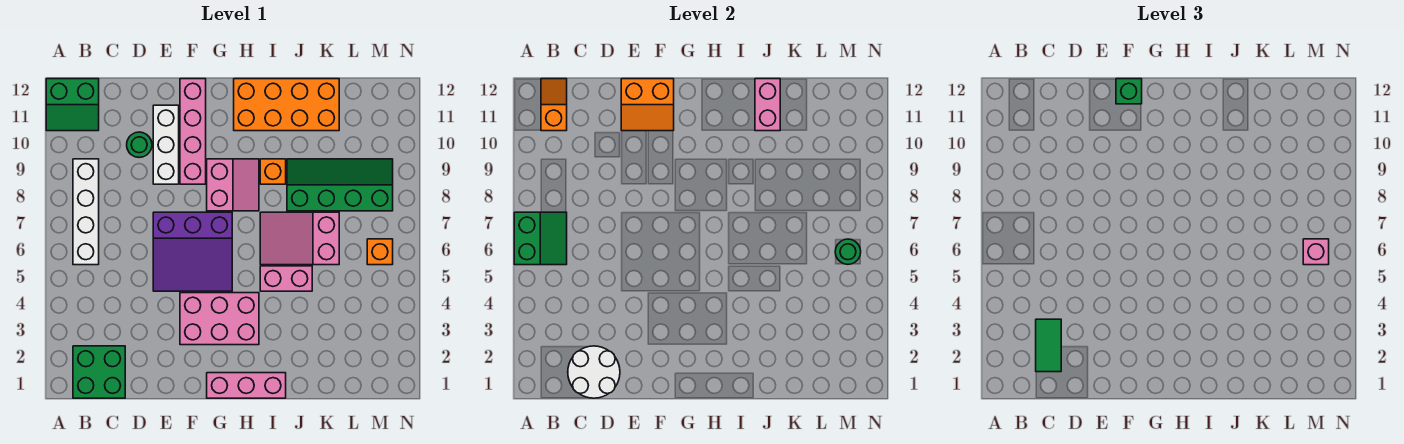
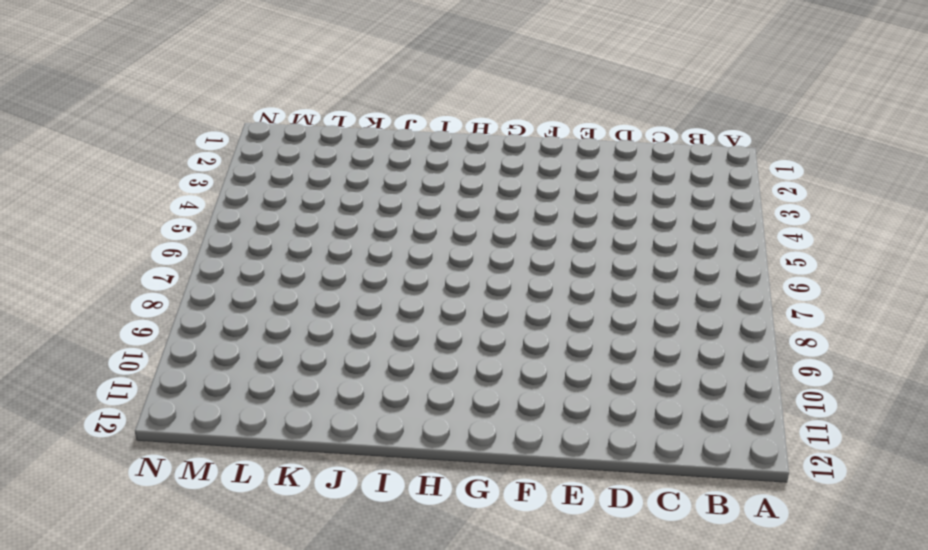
none -> green 2x2 slope [46,79,99,131]
none -> green 2x2 brick [73,346,125,398]
none -> white 1x4 brick [73,159,99,265]

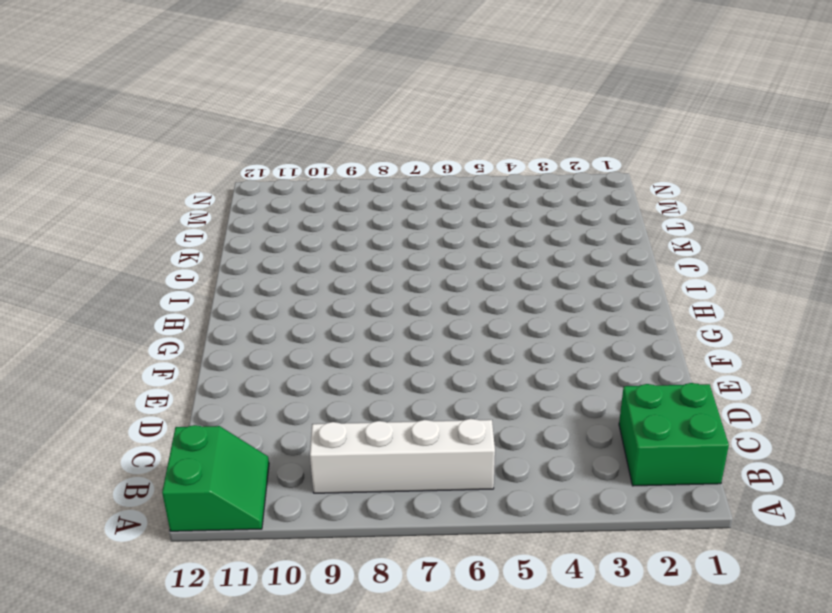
none -> green 1x1 round brick [127,132,152,158]
none -> purple 3x3 slope [153,212,232,291]
none -> white 1x3 brick [153,105,179,184]

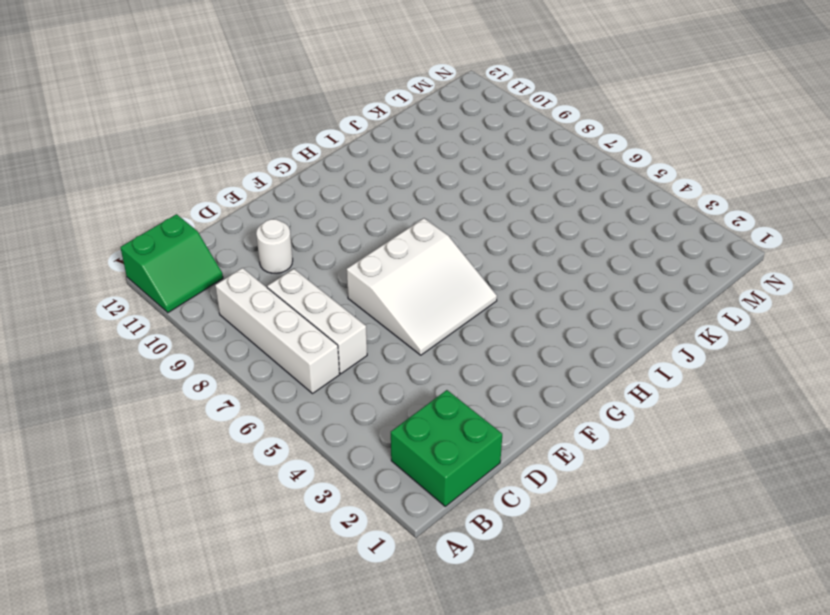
white 1x3 brick [267,269,367,374] -> white 1x3 brick moved to [153,105,179,184]
white 1x1 round brick [256,219,293,273] -> green 1x1 round brick [127,132,152,158]
white 3x3 slope [347,218,497,355] -> purple 3x3 slope [153,212,232,291]
none -> pink 2x3 brick [180,293,259,345]
none -> pink 1x4 brick [180,79,206,184]
none -> pink 1x3 brick [207,373,286,398]

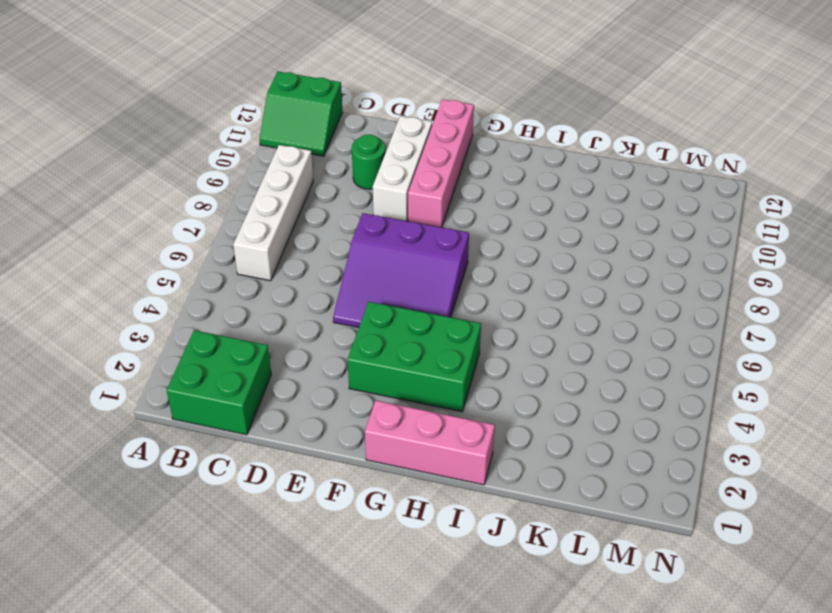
green 2x3 brick [348,302,481,412] -> pink 2x3 brick [180,293,259,345]
none -> pink 2x2 slope [207,159,259,211]
none -> orange 2x4 brick [234,79,339,131]
none -> pink 1x2 brick [260,266,312,291]

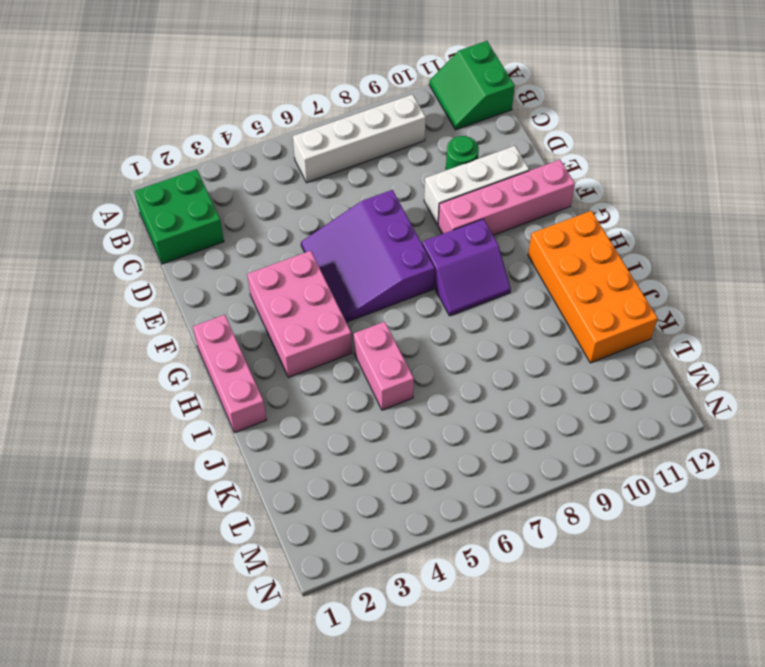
purple 2x2 slope [422,219,511,316] -> pink 2x2 slope [207,159,259,211]
none -> pink 2x3 slope [260,212,339,265]
none -> orange 1x1 brick [260,159,286,184]
none -> green 2x4 slope [287,159,393,211]

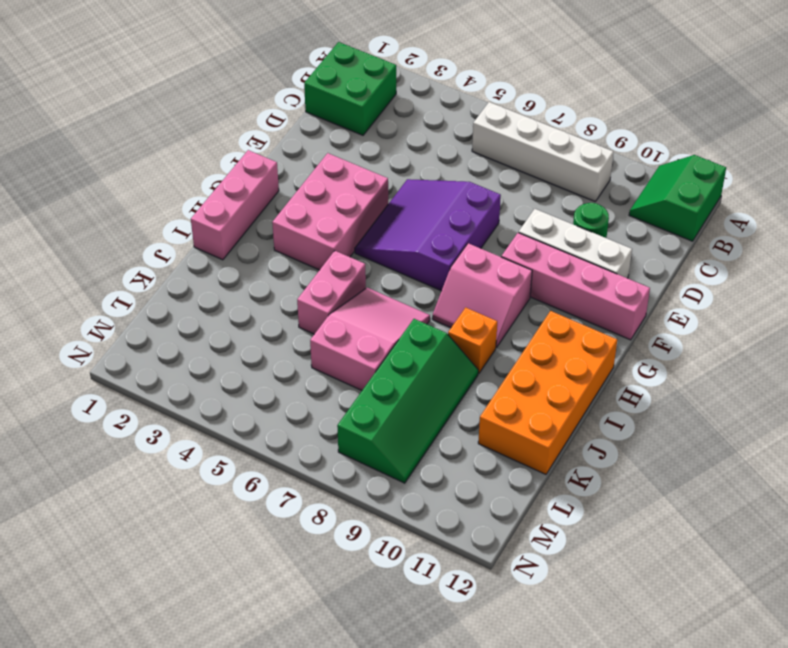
none -> orange 1x1 brick [367,239,393,265]
none -> green 2x2 slope [514,212,567,265]
none -> orange 1x2 slope [541,79,567,131]

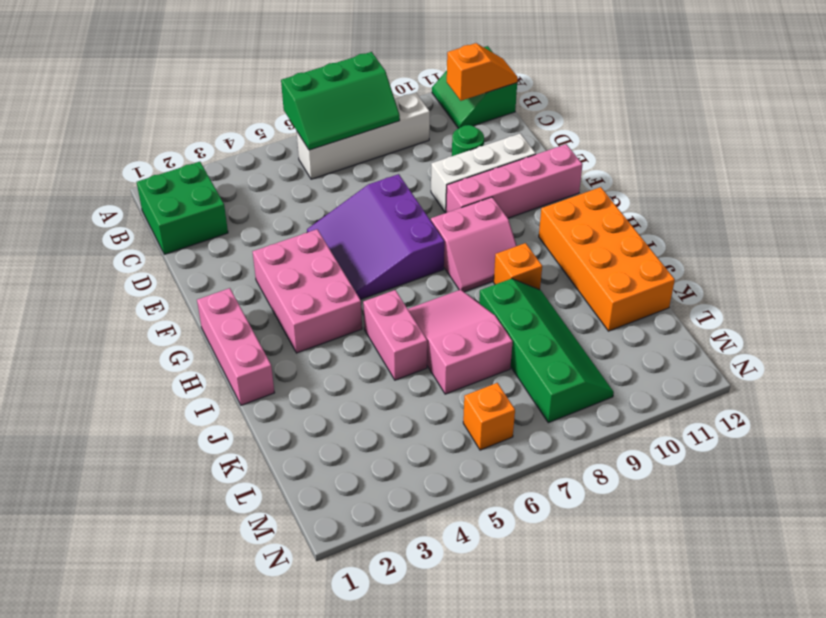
green 2x3 slope [281,52,400,150] -> green 2x2 slope [514,212,567,265]
none -> white 2x2 round brick [568,346,620,398]
none -> orange 2x2 slope [621,79,674,131]
none -> pink 1x2 brick [755,79,780,131]

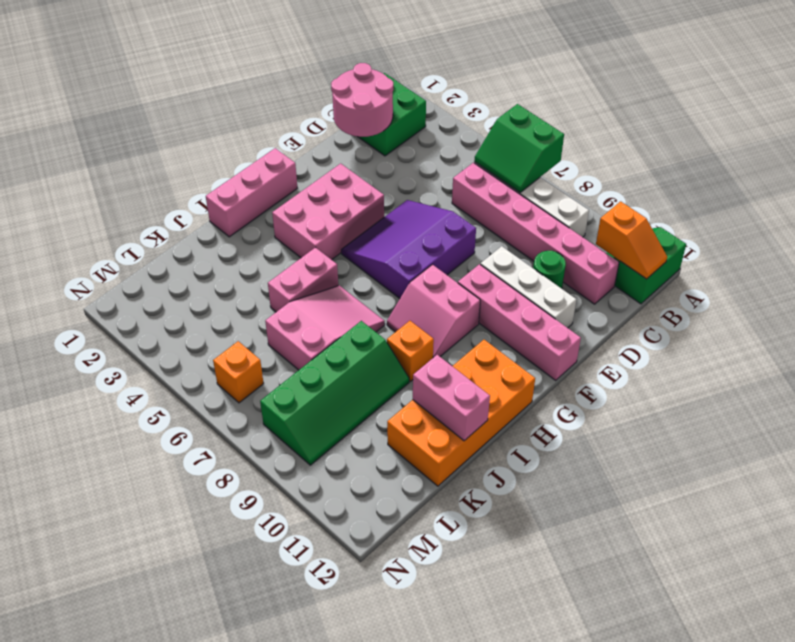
pink 2x2 round brick [331,63,393,137] -> white 2x2 round brick [568,346,620,398]
pink 1x6 brick [452,163,619,304] -> none
none -> orange 2x2 slope [621,79,674,131]
none -> green 1x1 round brick [835,239,861,264]
none -> green 1x2 tile [1036,319,1061,372]

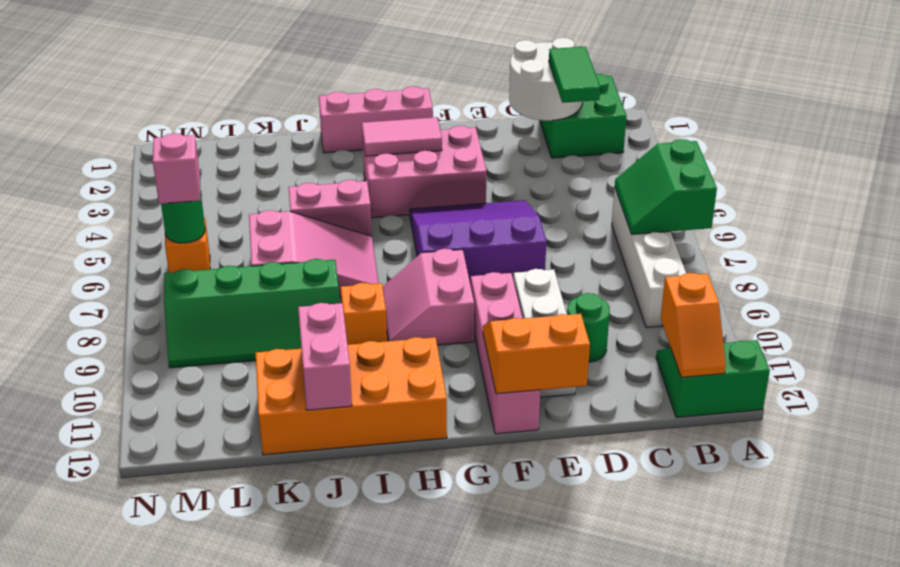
pink 1x2 tile [362,117,442,156] -> none
none -> green 1x1 brick [1116,79,1142,104]

